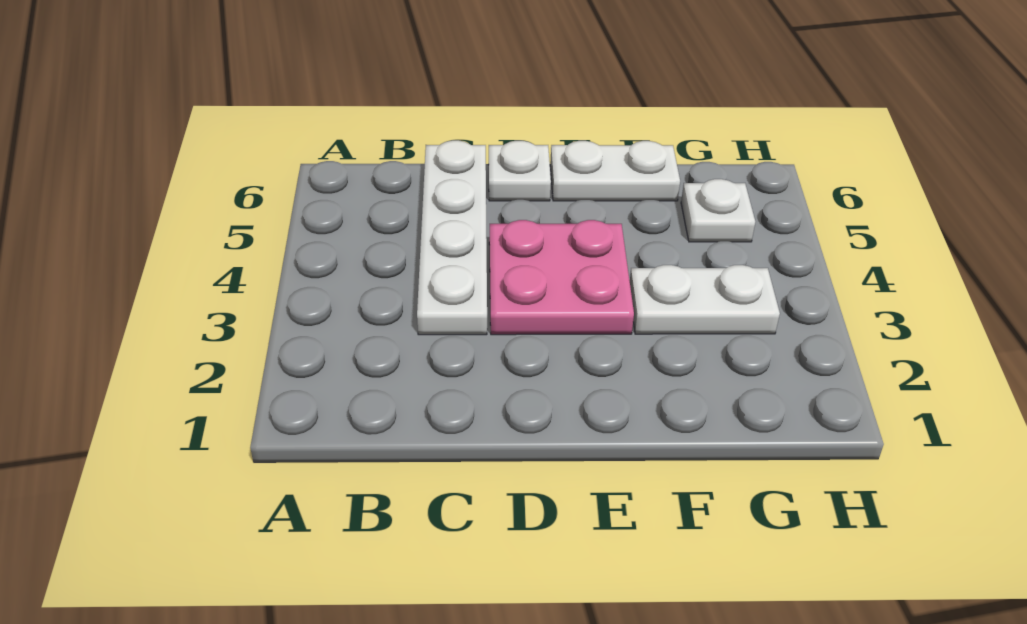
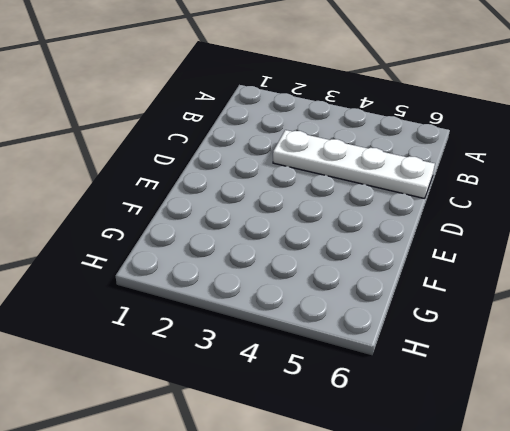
none -> pink 2x2 plate [489,220,634,335]
none -> white 1x1 plate [488,141,551,201]

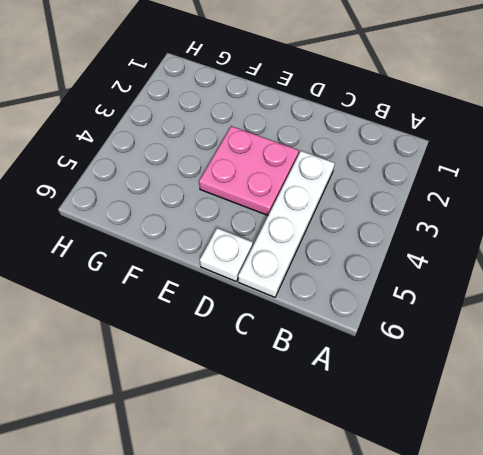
none -> white 1x2 plate [550,141,680,201]
none -> white 1x2 plate [630,265,780,334]

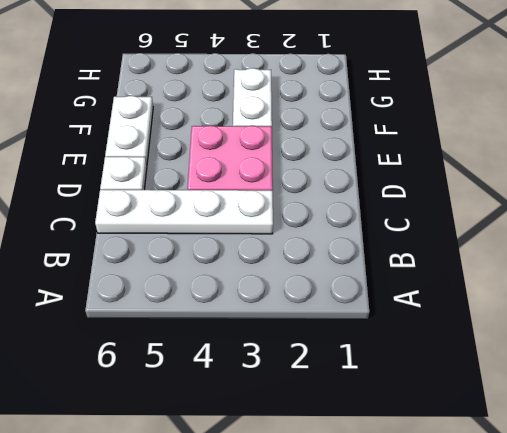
none -> white 1x1 plate [681,179,755,242]

